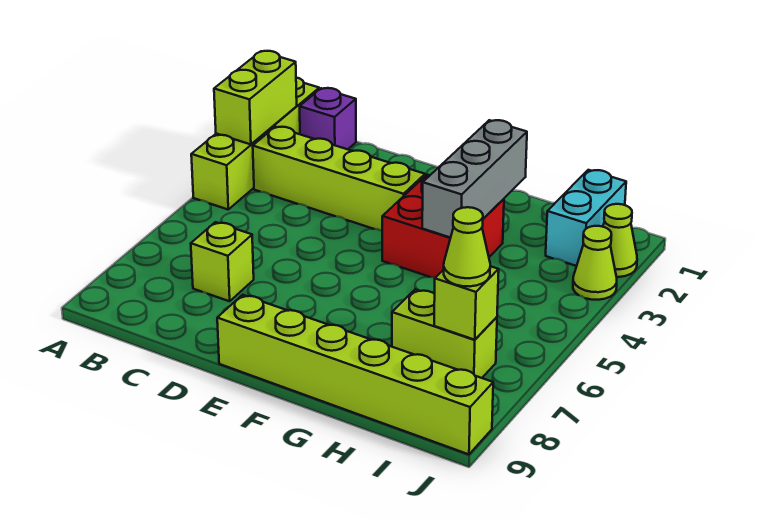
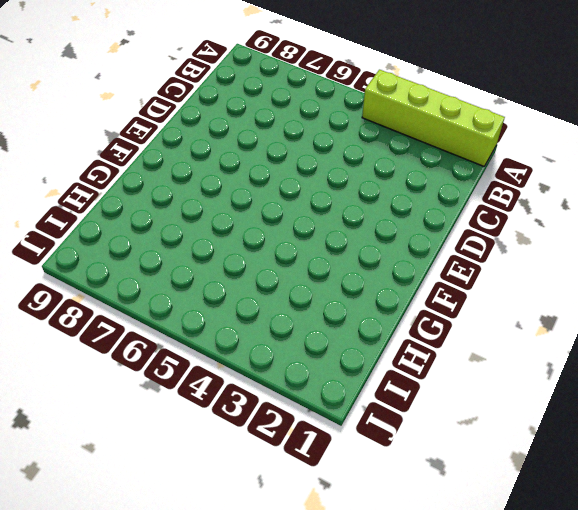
none -> purple 1x1 brick [300,88,356,149]
none -> lime 1x4 brick [253,127,425,231]
none -> lime 1x1 brick [191,222,254,301]

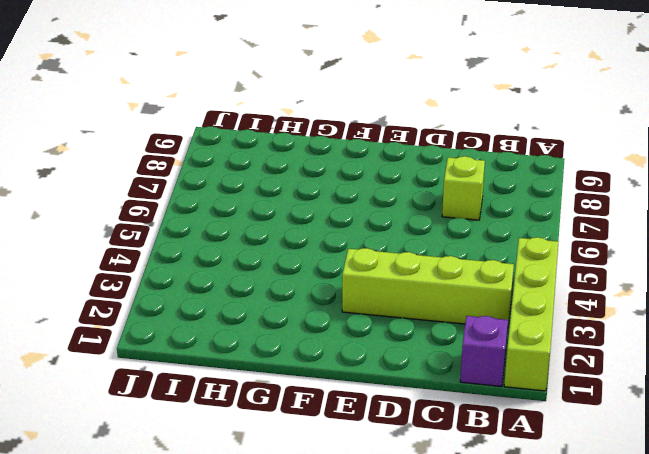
none -> lime 1x6 brick [217,295,493,454]
none -> red 2x2 brick [382,175,504,278]
none -> lime 1x2 brick [392,289,497,378]

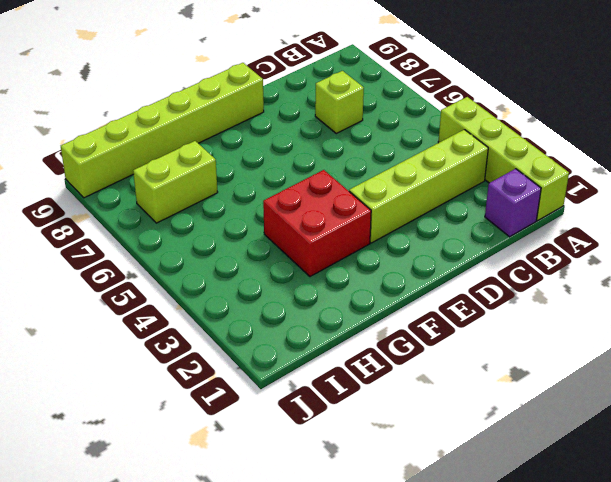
none -> cyan 1x2 brick [546,170,626,266]
none -> lime 1x1 cone [603,204,637,277]
none -> lime 1x1 cone [573,226,617,300]

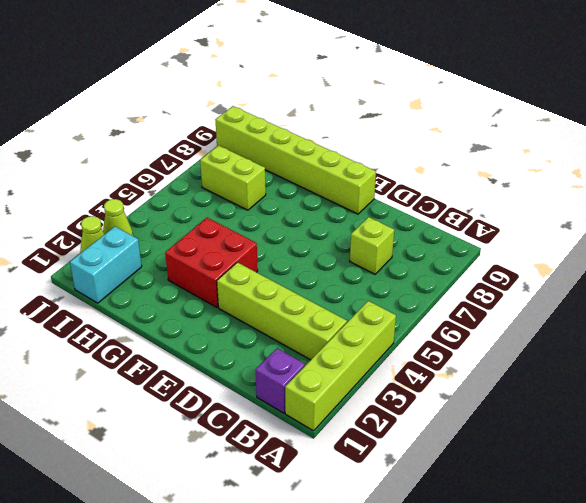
none -> lime 1x2 brick [214,51,297,144]
none -> grey 1x3 brick [422,120,527,238]
none -> lime 1x1 brick [434,266,499,340]

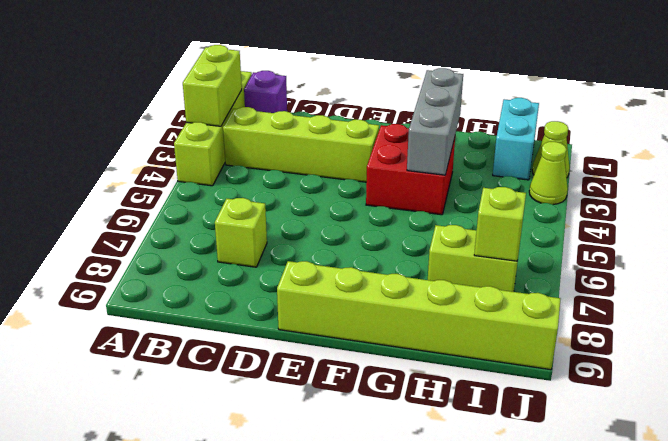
none -> lime 1x1 cone [444,207,490,287]

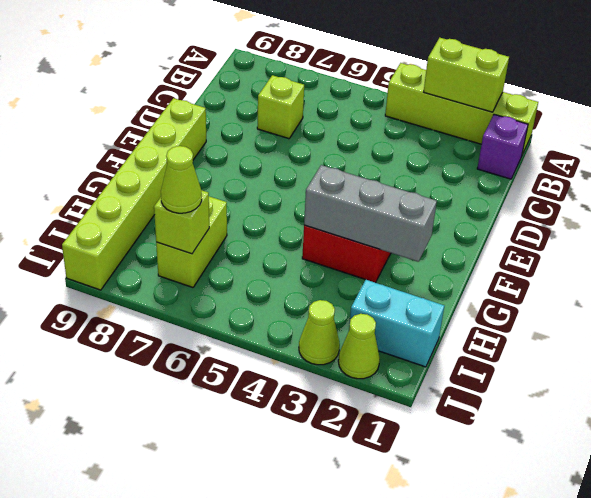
none -> lime 1x4 brick [253,127,425,231]

